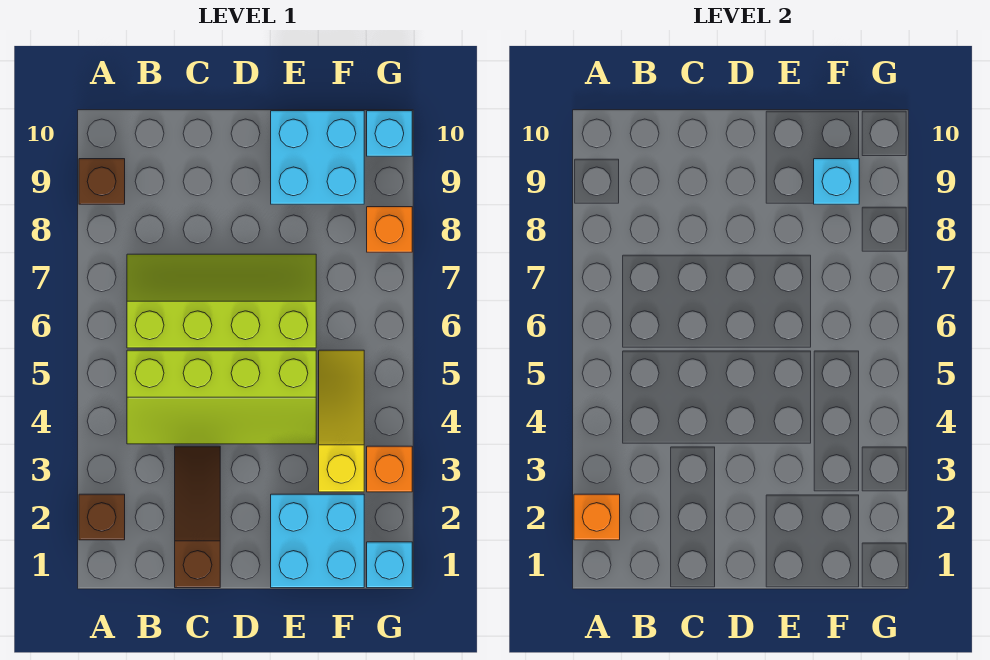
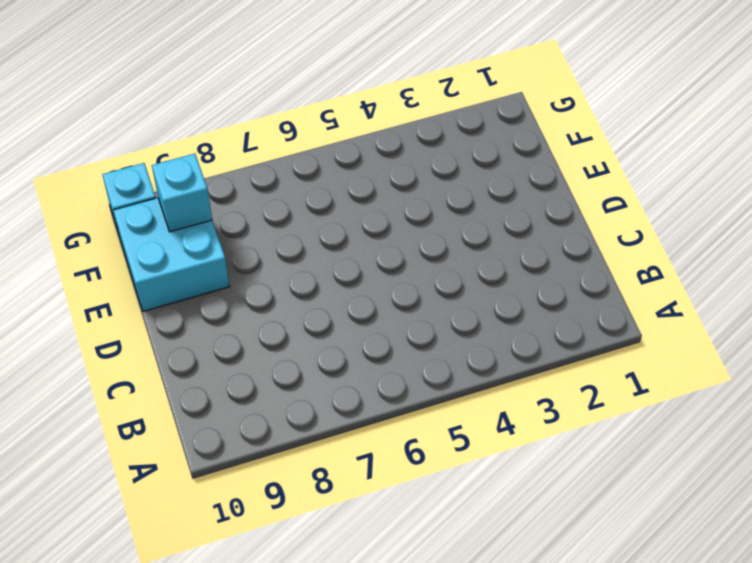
none -> brown 1x1 brick [79,494,125,540]
none -> brown 1x1 brick [79,159,125,204]
none -> lime 2x4 slope [127,350,316,444]

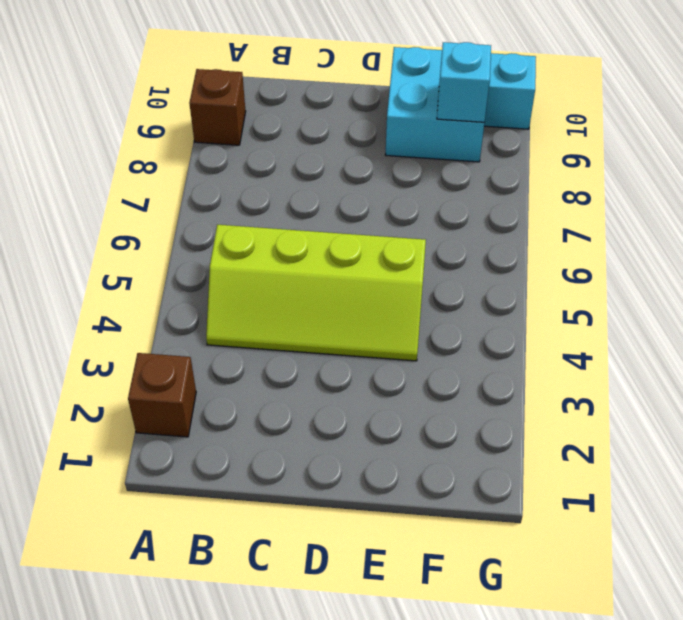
none -> lime 2x4 slope [127,254,316,348]
none -> brown 1x3 slope [175,446,220,588]
none -> cyan 2x2 brick [271,494,364,588]

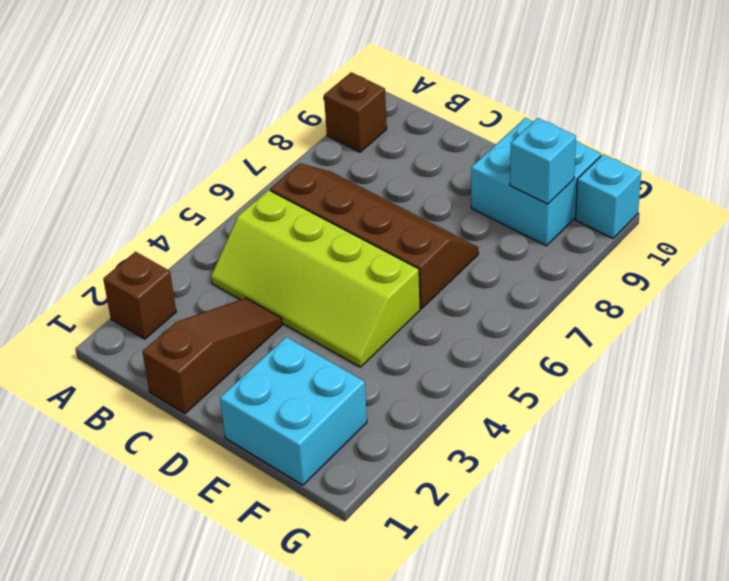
brown 2x4 slope [270,163,478,309] -> lime 2x4 slope [127,254,316,348]
none -> yellow 1x3 slope [319,350,364,492]
none -> cyan 1x1 brick [367,542,412,588]
none -> orange 1x1 brick [367,446,412,492]

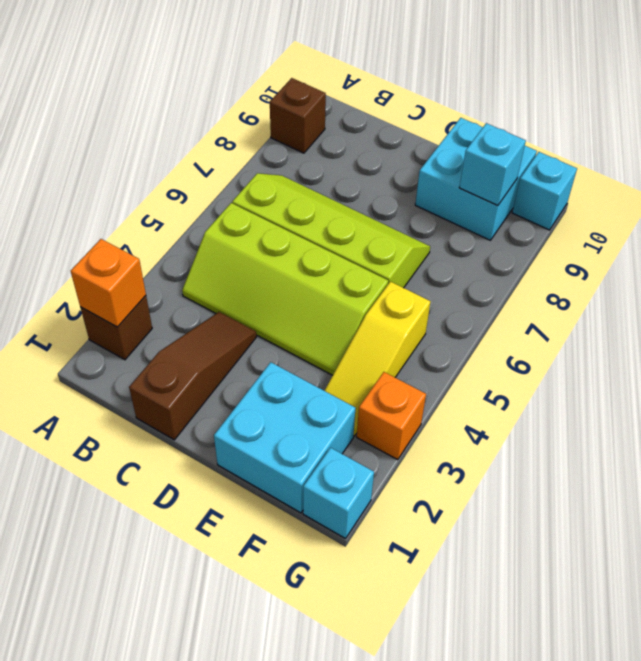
yellow 1x3 slope [324,282,430,436] -> yellow 1x3 slope turned to [319,350,364,492]
none -> orange 1x1 brick [367,207,412,252]

